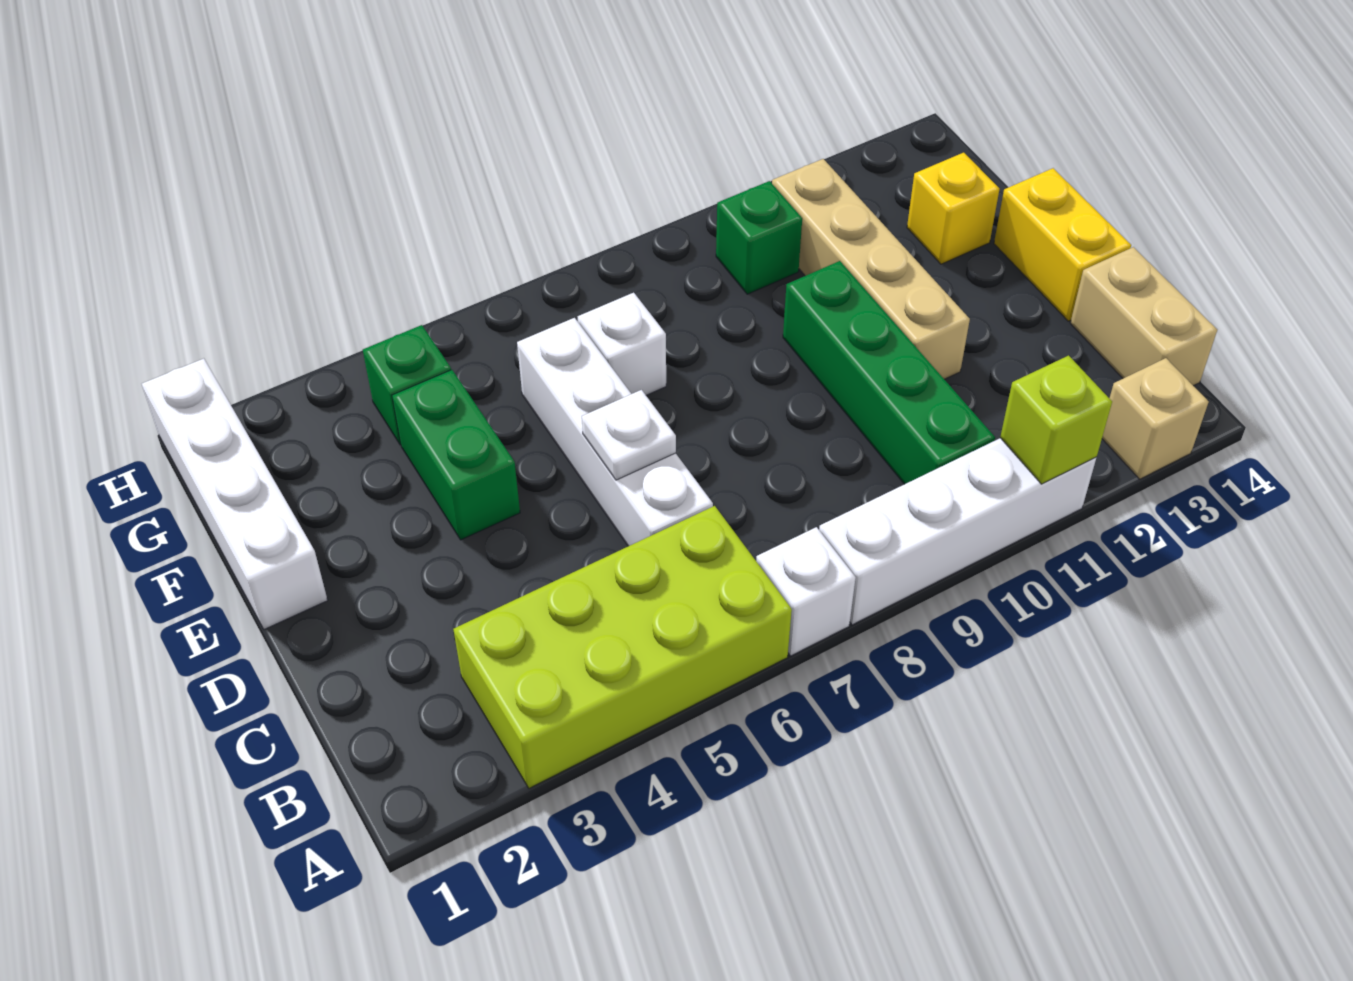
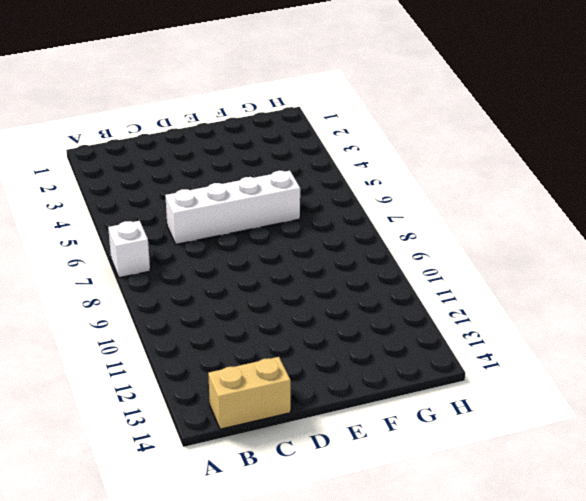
none -> lime 2x4 brick [453,506,792,788]
none -> white 1x4 brick [819,438,1096,625]
none -> tan 1x1 brick [1102,358,1209,479]

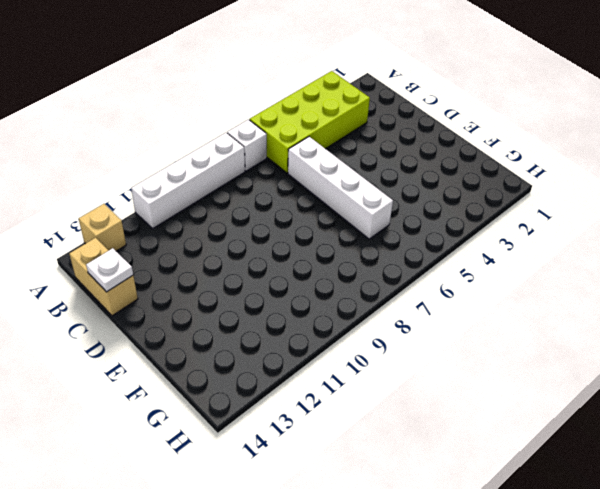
white 1x1 plate [86,248,133,292] -> white 1x1 plate moved to [582,390,676,480]
none -> green 1x4 brick [783,261,995,484]
none -> tan 1x4 brick [772,159,970,379]
none -> yellow 1x2 brick [994,168,1131,321]

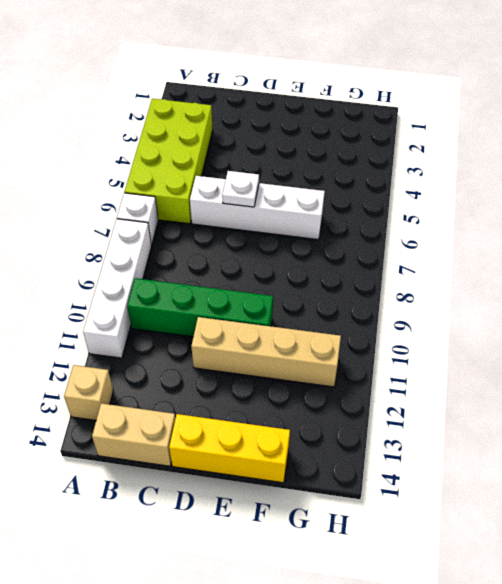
yellow 1x3 brick [169,414,290,483] -> yellow 1x2 brick [994,168,1131,321]
none -> white 1x4 brick [142,358,328,629]
none -> green 1x2 brick [392,370,520,540]
none -> white 1x1 brick [578,293,666,395]

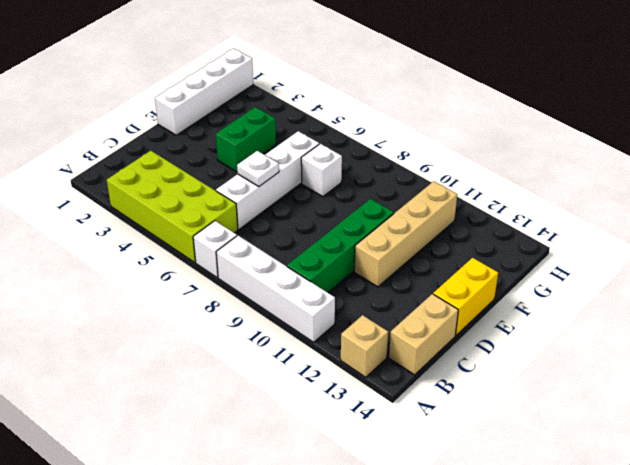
none -> yellow 1x1 brick [907,153,999,264]
none -> green 1x1 brick [363,325,451,445]
none -> green 1x1 brick [716,181,802,294]

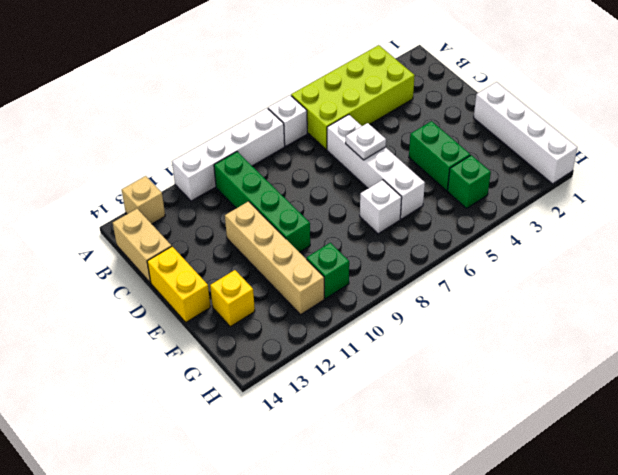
none -> lime 1x1 brick [1000,355,1112,484]

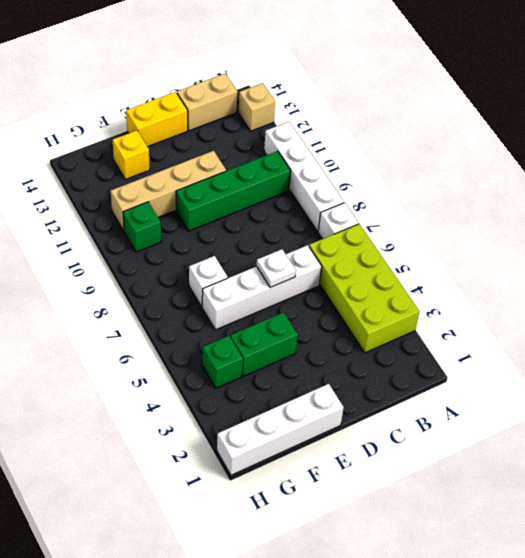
none -> lime 1x1 brick [1000,355,1112,484]

